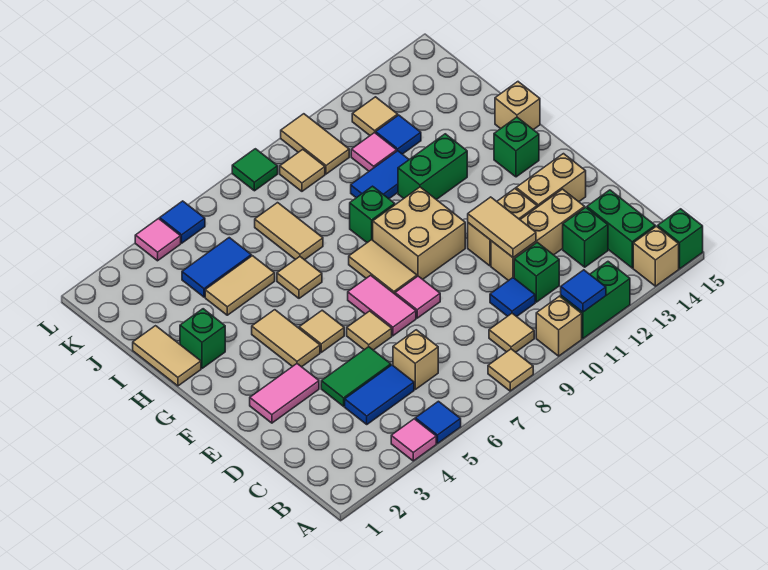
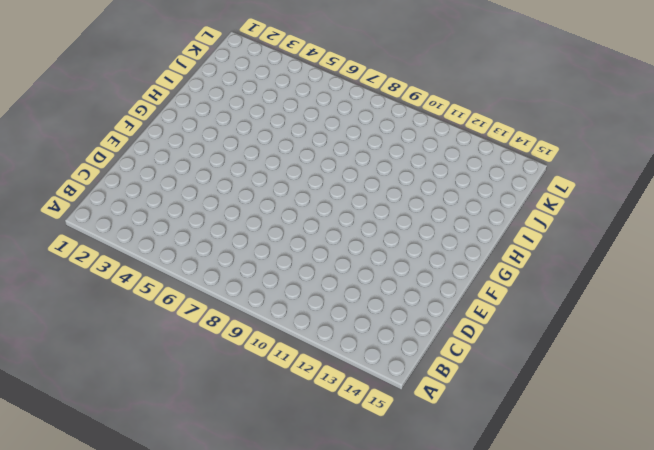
none -> pink 1x1 tile [391,419,436,461]
none -> blue 1x1 tile [415,401,461,443]
none -> tan 1x1 tile [488,349,533,391]
none -> tan 1x1 brick [536,296,582,356]

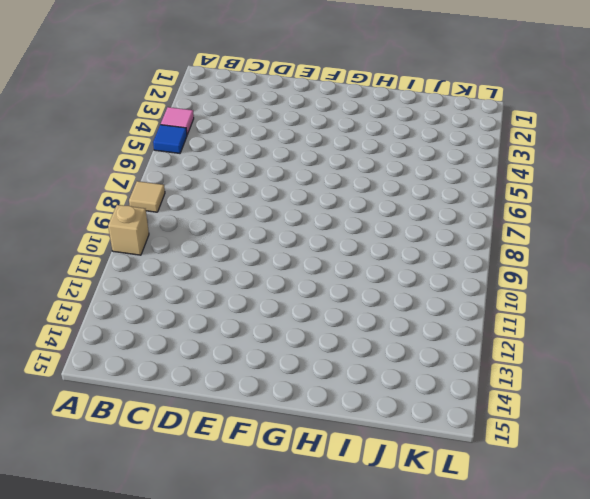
none -> green 1x2 brick [561,262,630,339]
none -> tan 1x1 brick [633,226,679,286]
none -> green 1x1 brick [658,209,703,269]
none -> tan 1x1 tile [489,313,534,352]

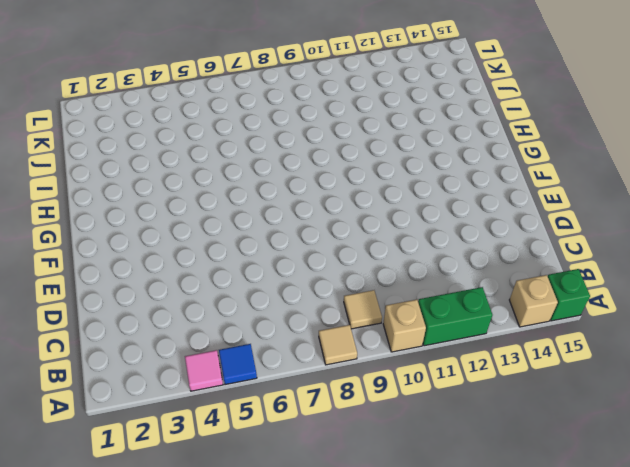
none -> green 1x2 brick [587,190,655,268]
none -> blue 1x2 tile [345,365,414,424]
none -> tan 1x1 brick [393,330,438,389]
none -> blue 1x1 tile [490,278,535,317]

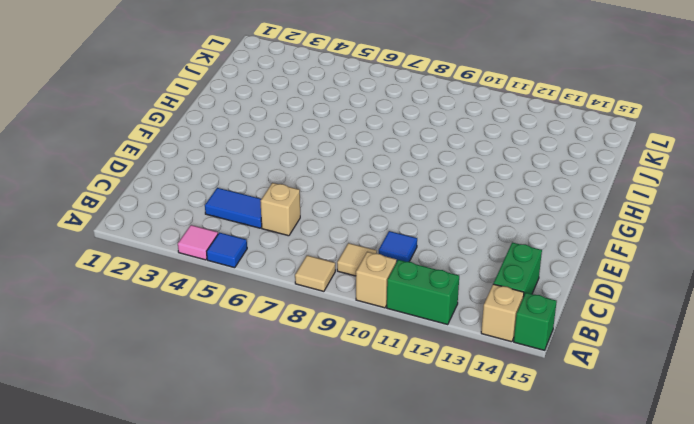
none -> green 1x1 brick [514,242,559,302]
none -> green 1x1 brick [563,207,608,267]
none -> green 1x2 tile [321,347,391,406]
none -> tan 1x3 brick [491,189,585,281]

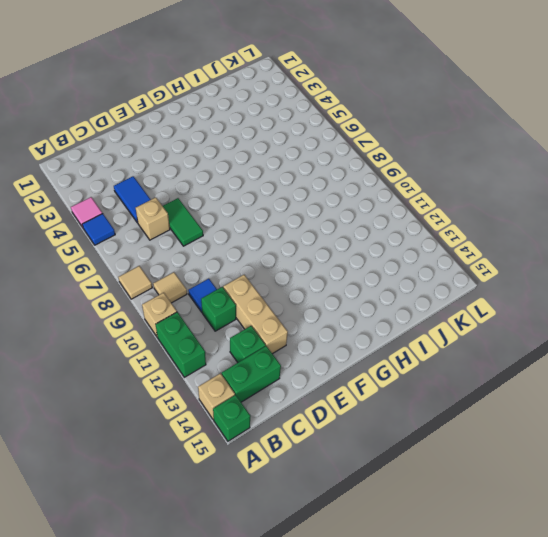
green 1x2 tile [163,198,203,246] -> green 1x2 tile moved to [321,347,391,406]
none -> pink 1x2 tile [250,364,319,423]
none -> tan 1x1 tile [347,311,392,350]
none -> pink 1x2 tile [348,275,416,336]
none -> pink 1x1 tile [395,276,440,318]

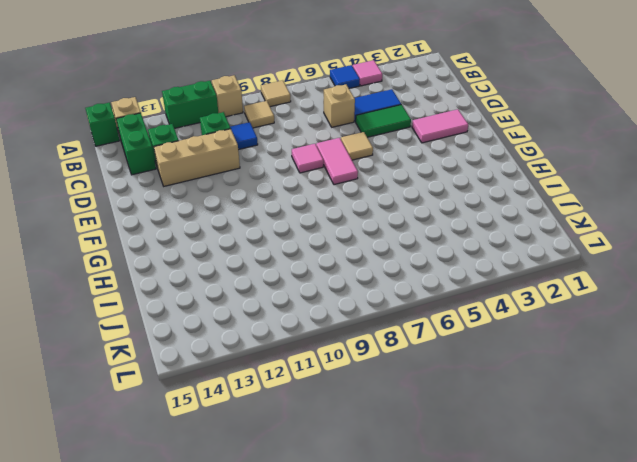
none -> tan 1x2 brick [468,189,537,266]
none -> tan 1x2 brick [516,154,586,207]
none -> tan 1x2 tile [252,310,320,367]
none -> tan 1x1 tile [299,310,344,352]

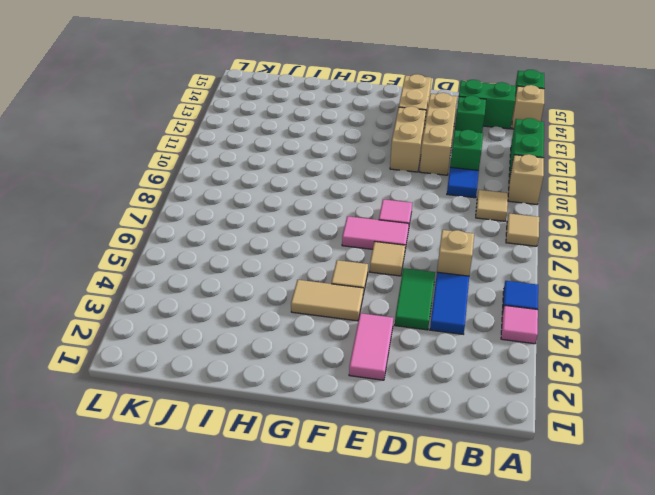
none -> tan 1x2 tile [349,240,417,294]
none -> tan 2x2 brick [373,187,465,279]
none -> green 1x1 brick [494,117,539,177]
none -> tan 1x2 tile [133,326,201,386]

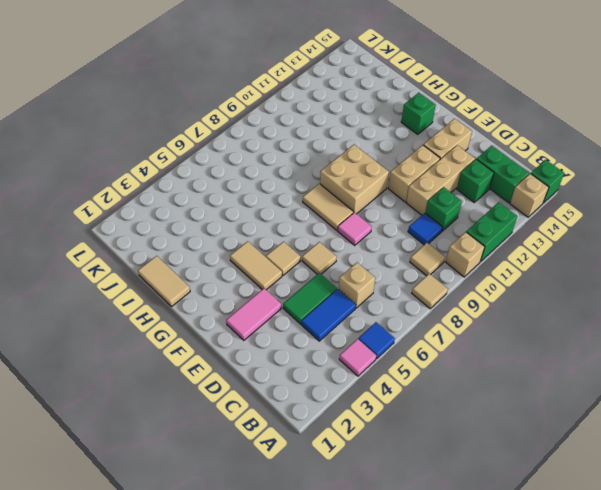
none -> pink 1x2 tile [348,275,416,336]
none -> green 1x1 brick [180,309,225,368]
none -> tan 1x1 tile [277,257,322,298]
none -> green 1x1 brick [350,186,395,243]

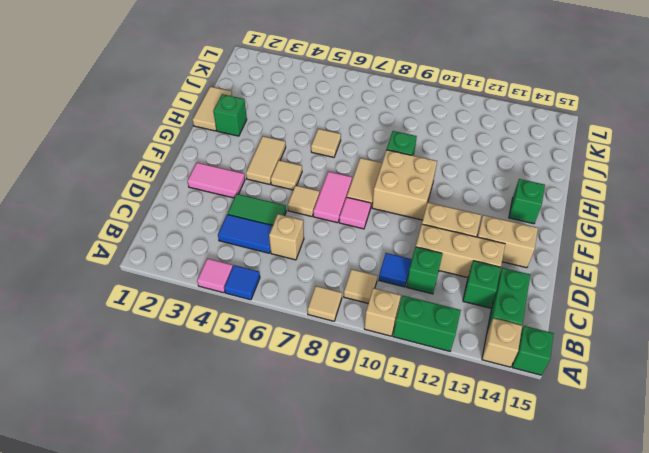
none -> green 1x2 brick [398,134,467,200]
none -> tan 1x1 brick [495,82,540,130]
none -> tan 1x2 tile [205,256,275,315]
none -> tan 1x2 tile [255,203,323,260]

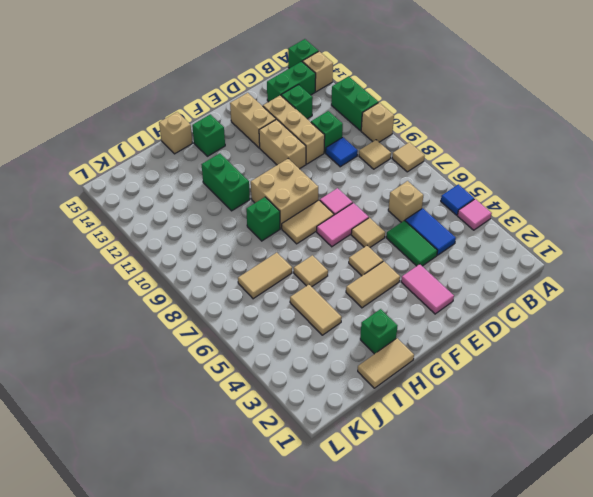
none -> blue 1x2 tile [351,151,409,199]
none -> blue 1x2 tile [182,238,251,297]
none -> pink 1x1 tile [351,132,397,171]
none -> blue 1x1 tile [376,115,421,154]

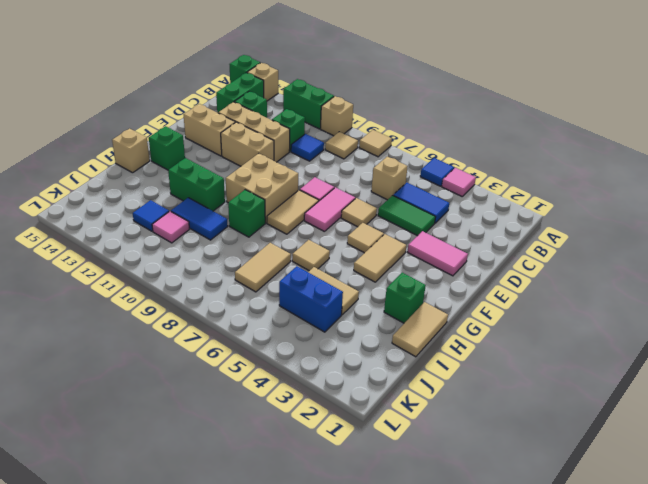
blue 1x2 brick [279,266,343,332] -> blue 1x2 tile [182,238,251,297]
none -> tan 1x1 tile [280,149,325,191]
none -> tan 1x2 tile [281,114,349,174]
none -> tan 1x1 tile [352,97,398,135]
none -> pink 1x1 tile [135,219,181,261]

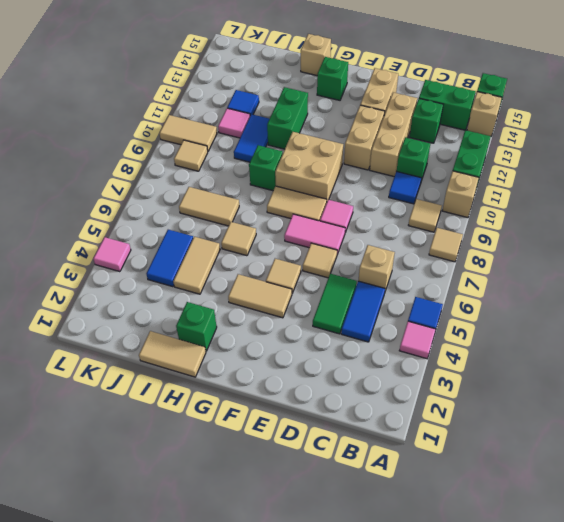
none -> pink 1x2 tile [250,364,319,423]
none -> tan 1x1 tile [352,97,398,135]
none -> blue 1x1 tile [160,201,205,243]
none -> green 1x1 tile [232,149,278,191]

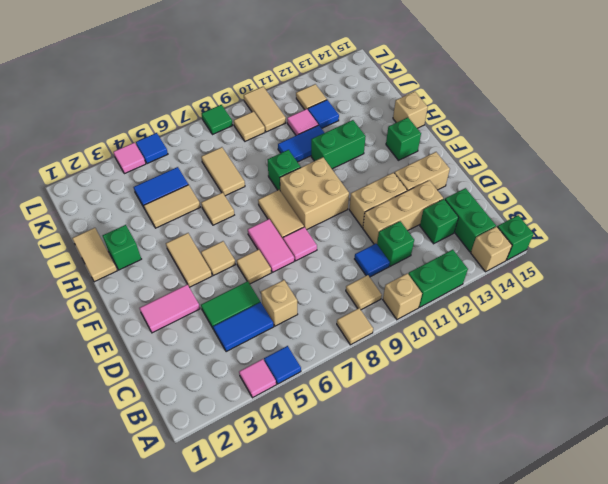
none -> blue 1x1 tile [561,270,606,312]
none -> tan 1x2 tile [468,197,536,258]

